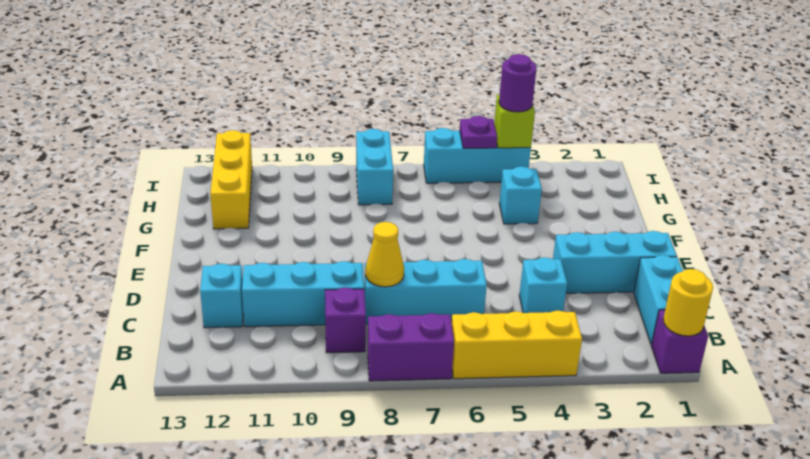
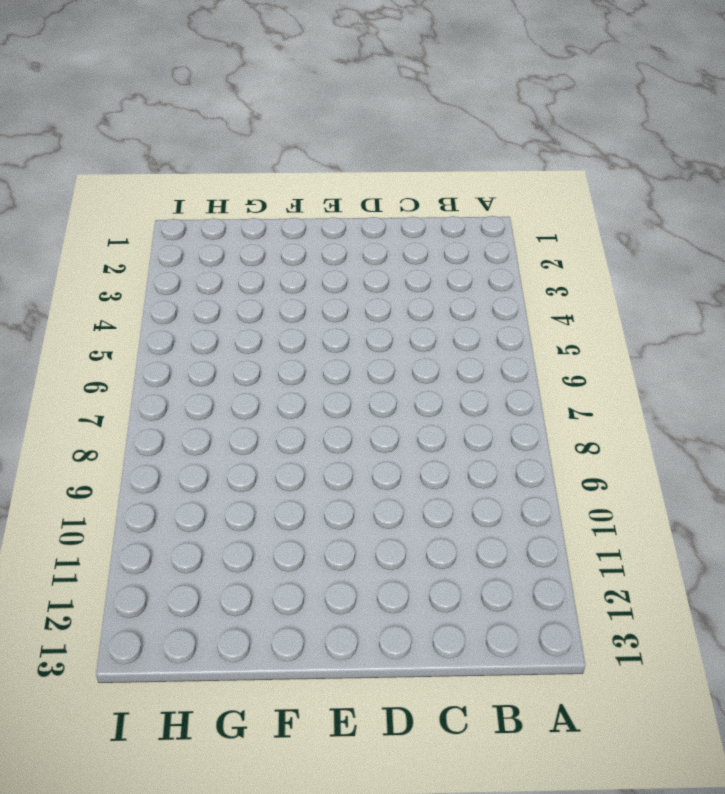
none -> purple 1x1 brick [652,310,708,373]
none -> yellow 1x3 brick [452,311,582,379]
none -> purple 1x2 brick [368,313,454,381]

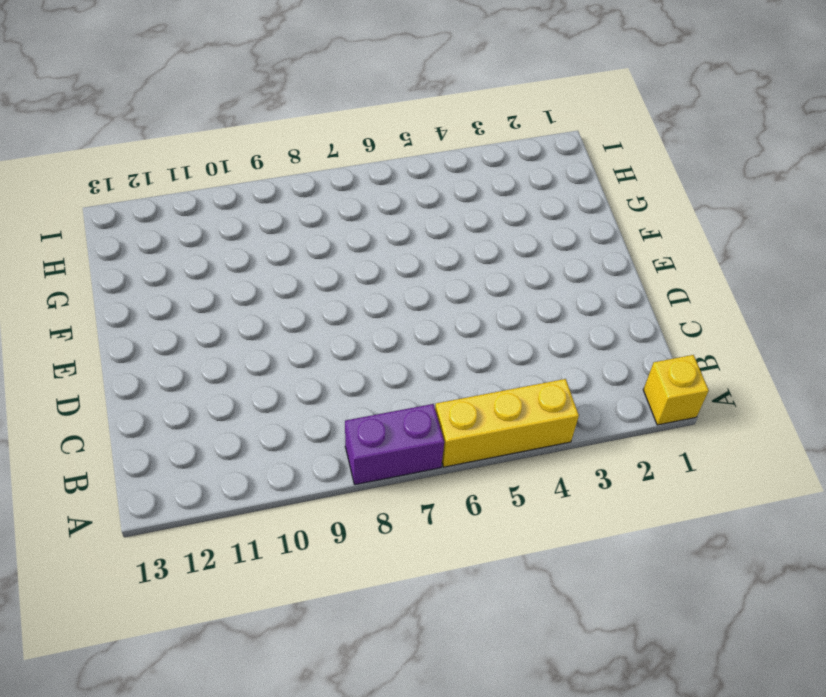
yellow 1x1 brick [643,355,709,425] -> purple 1x1 brick [652,310,708,373]
none -> cyan 1x2 brick [634,255,683,345]
none -> purple 1x1 brick [325,287,366,353]
none -> cyan 1x1 brick [519,257,567,313]

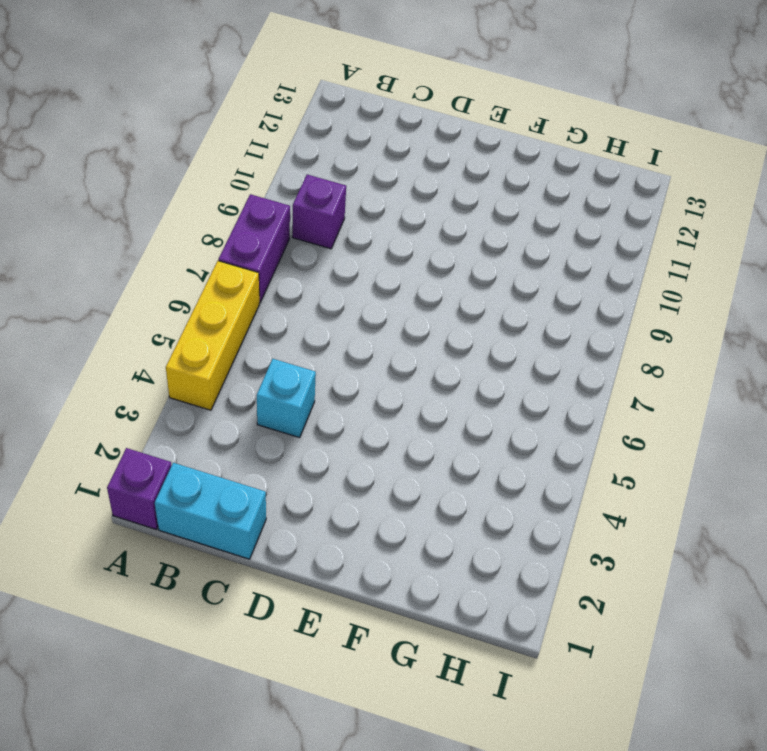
none -> cyan 1x3 brick [364,259,487,324]
none -> cyan 1x3 brick [242,261,364,327]
none -> cyan 1x1 brick [200,264,243,328]

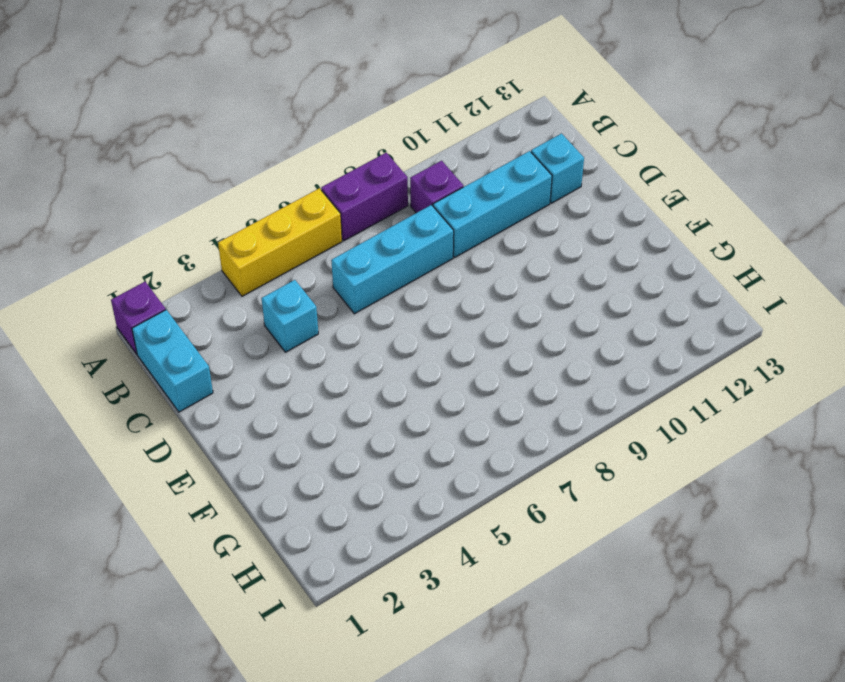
none -> cyan 1x3 brick [553,231,677,293]
none -> cyan 1x1 brick [499,166,542,224]
none -> yellow 1x3 brick [210,130,252,229]

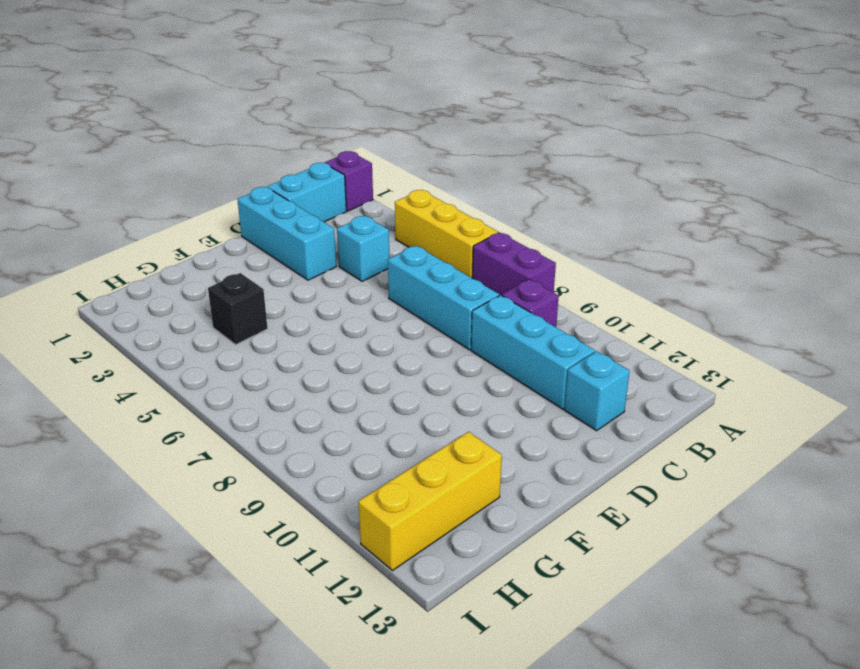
black 1x1 brick [208,273,267,344] -> cyan 1x1 brick [499,166,542,224]
none -> cyan 1x2 brick [356,129,393,205]
none -> cyan 1x3 brick [424,128,531,183]
none -> yellow 1x1 round brick [663,269,713,336]

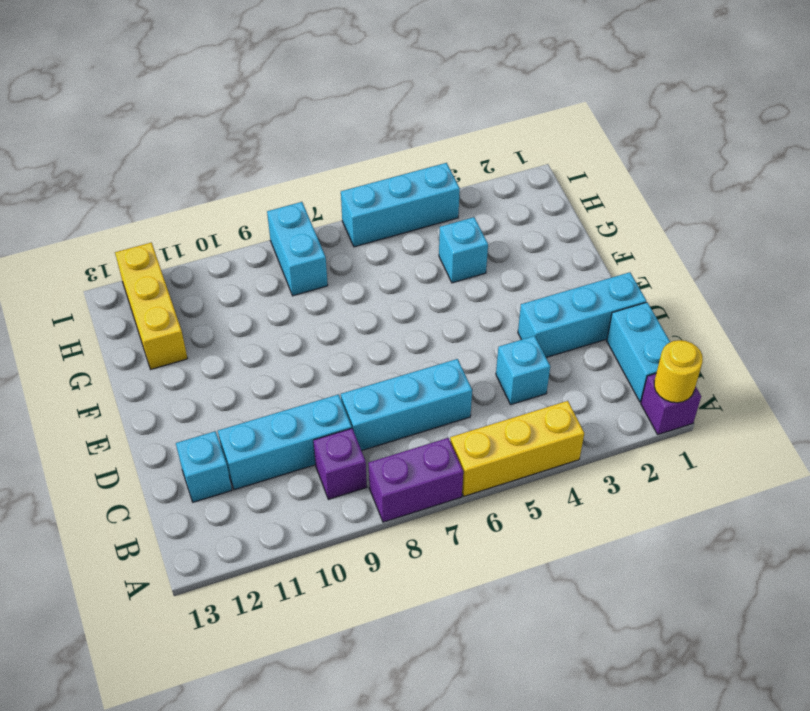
none -> yellow 1x1 cone [365,222,404,287]
none -> lime 1x1 brick [494,95,535,148]
none -> purple 1x1 plate [460,116,497,148]

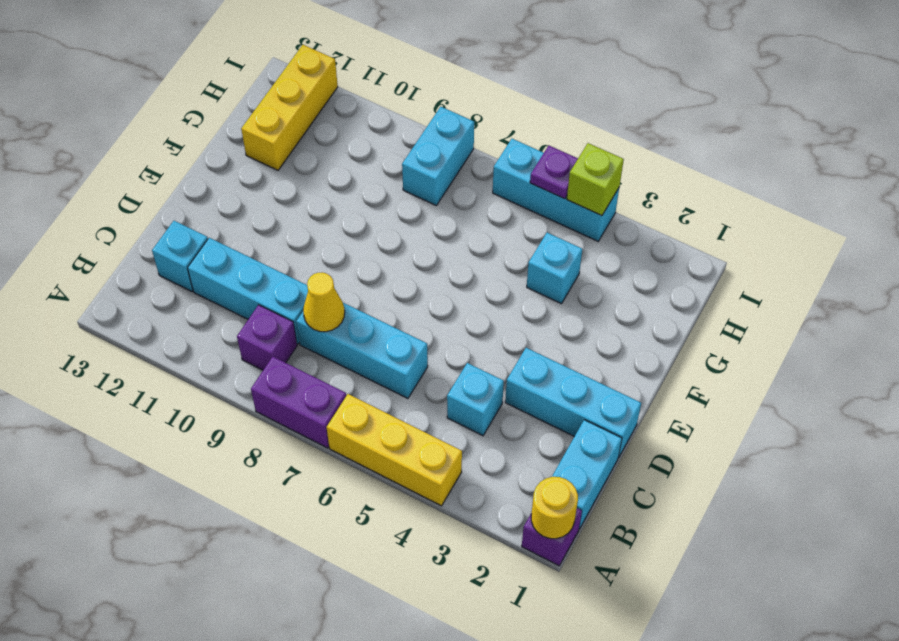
none -> purple 1x1 round brick [499,54,536,112]

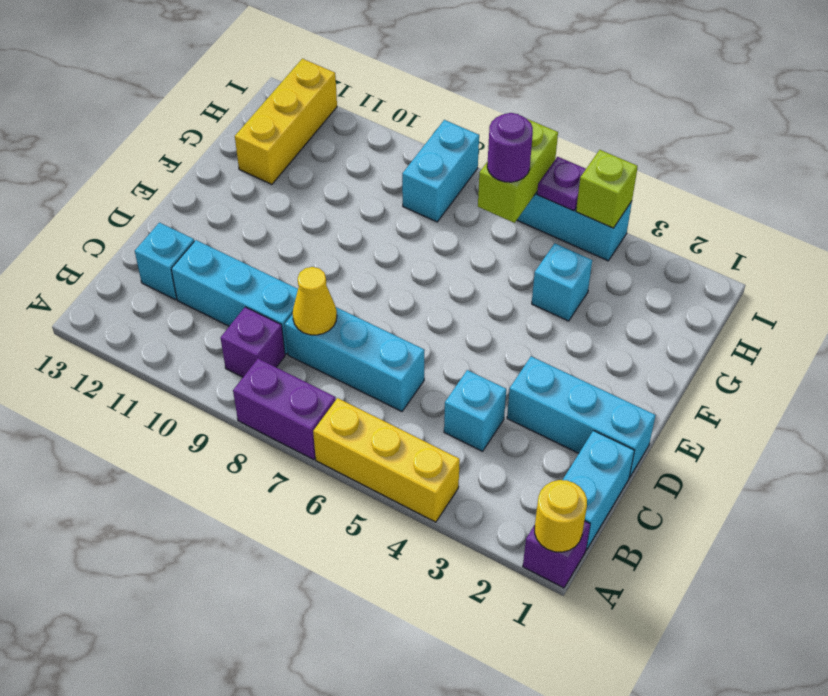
lime 1x2 brick [478,119,558,223] -> none
purple 1x1 round brick [487,113,533,182] -> purple 1x1 round brick moved to [499,54,536,112]

